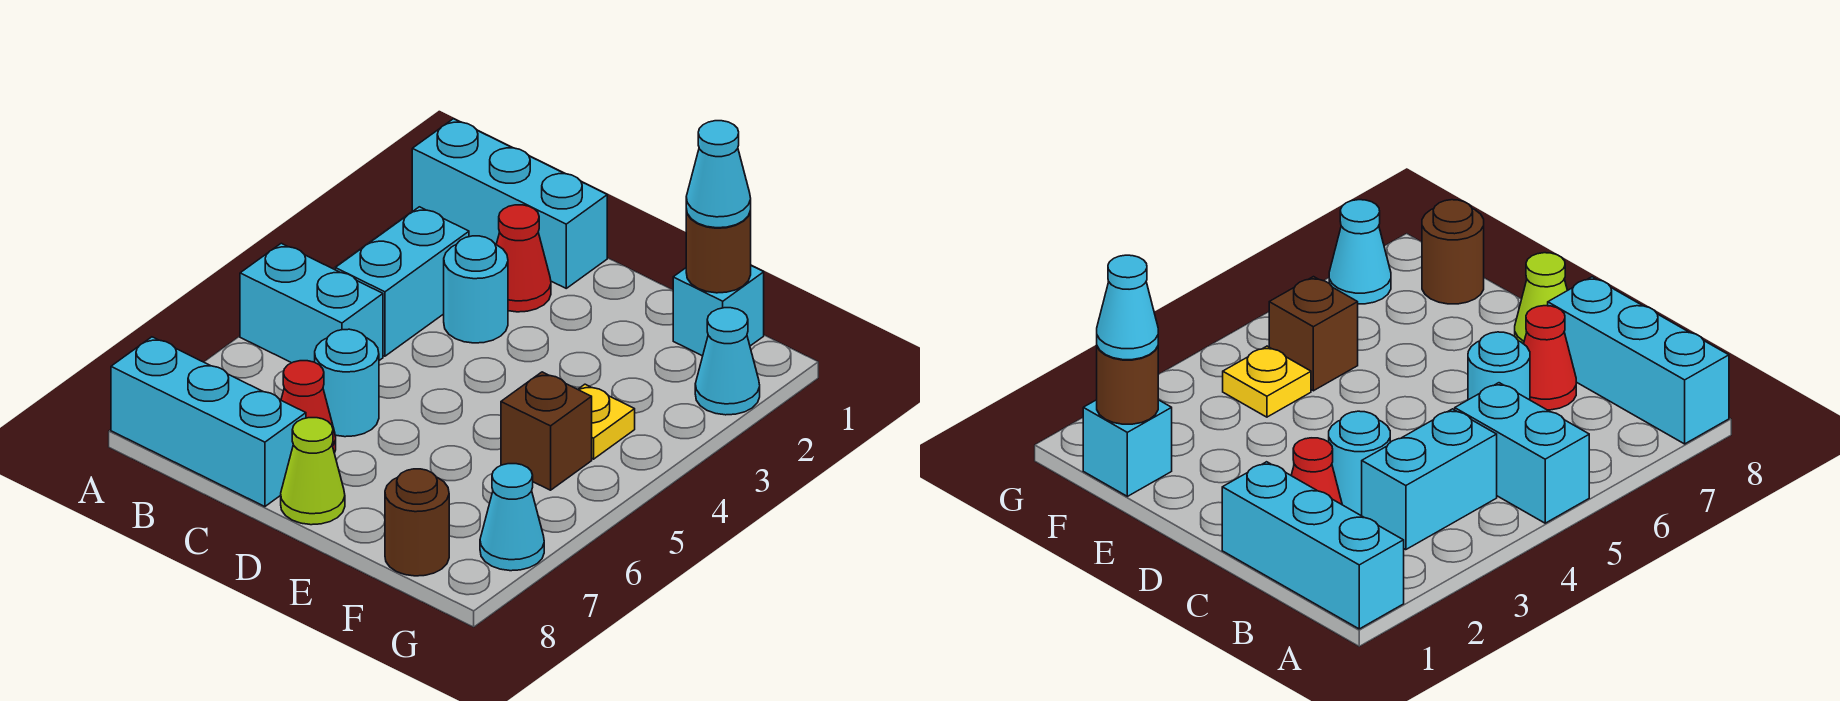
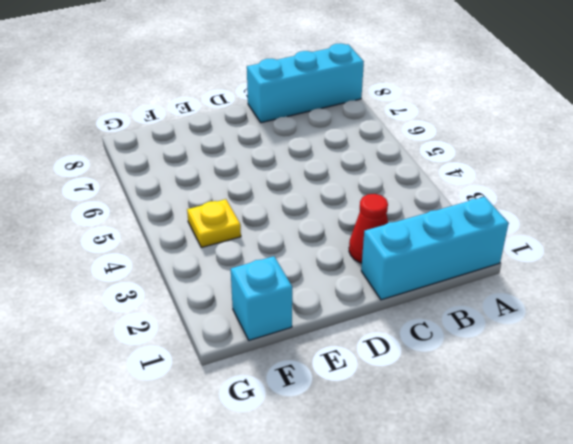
none -> cyan 1x2 brick [240,243,383,363]
none -> cyan 1x2 brick [335,207,469,356]
none -> cyan 1x1 round brick [444,236,508,343]

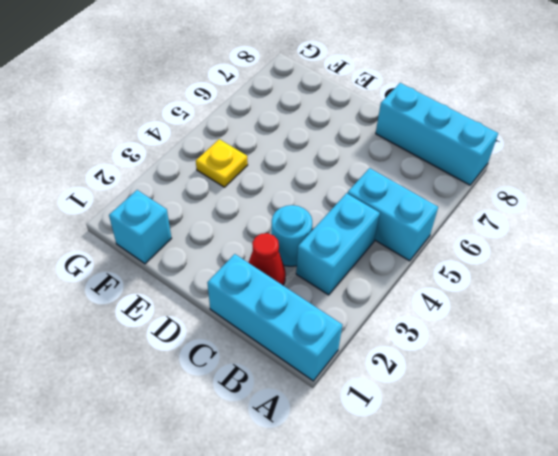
none -> cyan 1x1 round brick [315,329,379,437]
none -> red 1x1 cone [281,361,336,453]
none -> lime 1x1 cone [281,418,345,525]

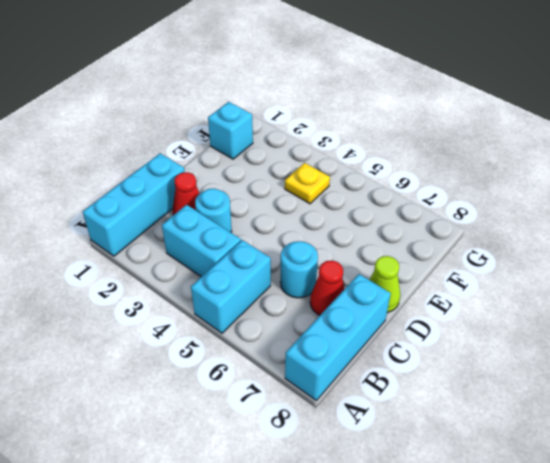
none -> brown 1x1 brick [501,372,592,490]
none -> brown 1x1 round brick [385,469,449,576]
none -> cyan 1x1 cone [695,308,760,415]

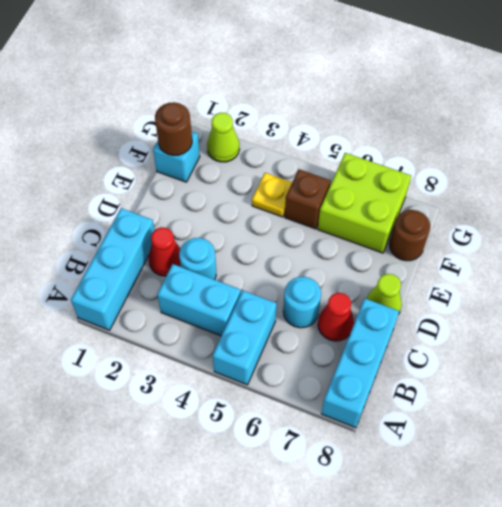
lime 2x2 brick [318,153,411,253] -> cyan 1x1 cone [480,464,544,571]
lime 1x1 cone [207,113,240,162] -> cyan 1x1 cone [695,308,760,415]
none -> cyan 1x1 cone [686,121,751,228]

